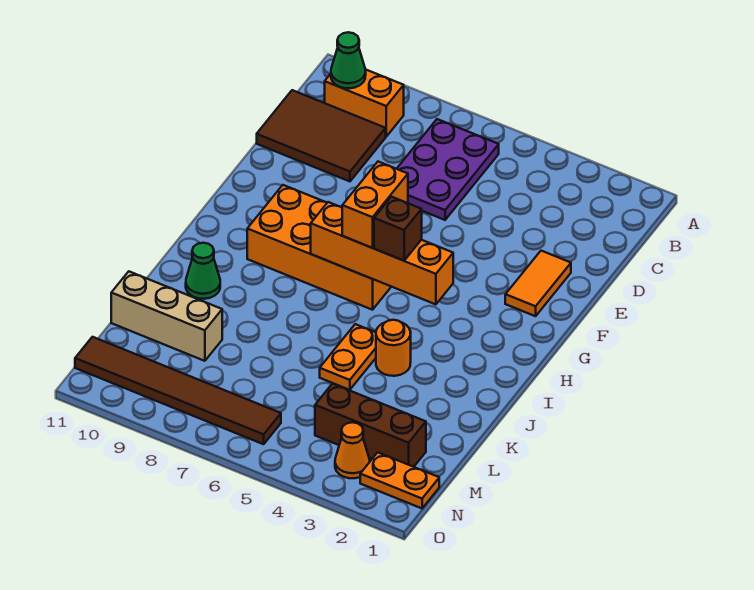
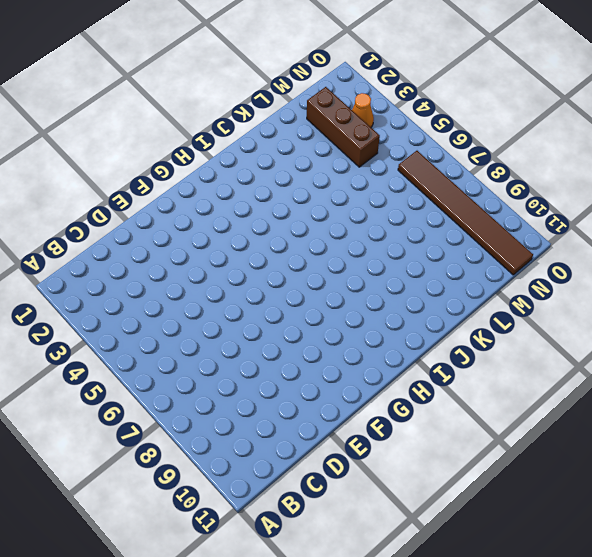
none -> purple 2x3 plate [397,119,499,220]
none -> orange 1x2 brick [325,70,404,136]
none -> brown 2x3 tile [257,90,386,181]

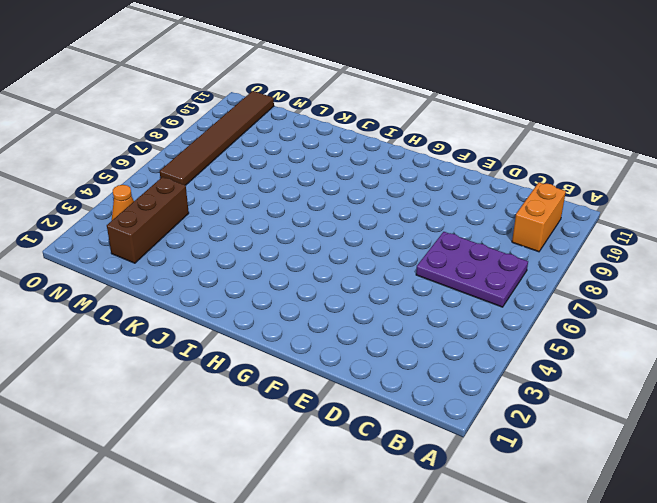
none -> brown 2x3 tile [257,90,386,181]
none -> orange 1x2 tile [505,251,571,316]
none -> orange 2x4 brick [247,185,391,310]

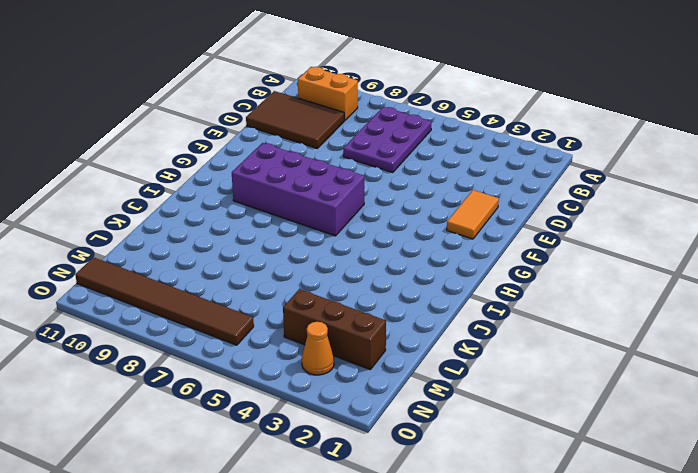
purple 2x4 brick [232,143,364,236] -> orange 2x4 brick [247,185,391,310]
none -> orange 1x1 round brick [376,320,411,376]
none -> orange 1x2 plate [320,324,376,390]
none -> green 1x1 cone [186,243,220,299]

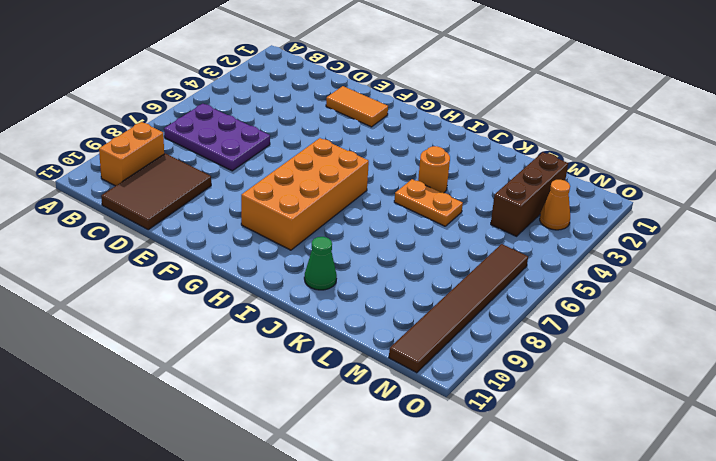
none -> tan 1x3 brick [111,271,222,361]
none -> orange 1x2 plate [360,452,439,508]
none -> green 1x1 cone [331,32,366,88]

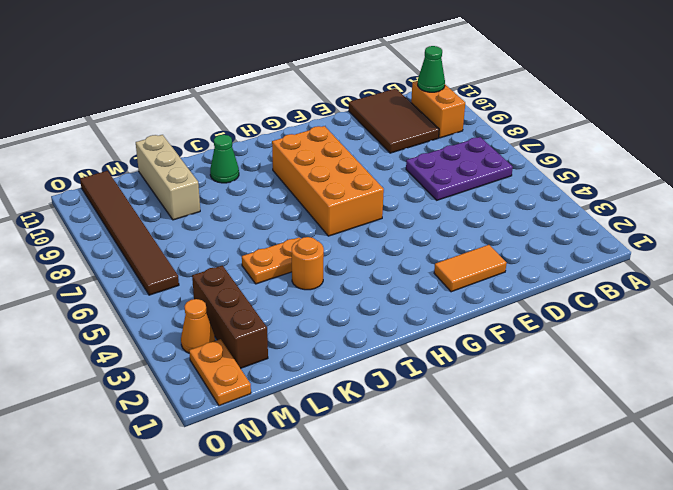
none -> orange 1x4 brick [311,202,453,304]
none -> orange 1x2 brick [342,162,408,248]
none -> brown 1x1 brick [374,197,422,261]

